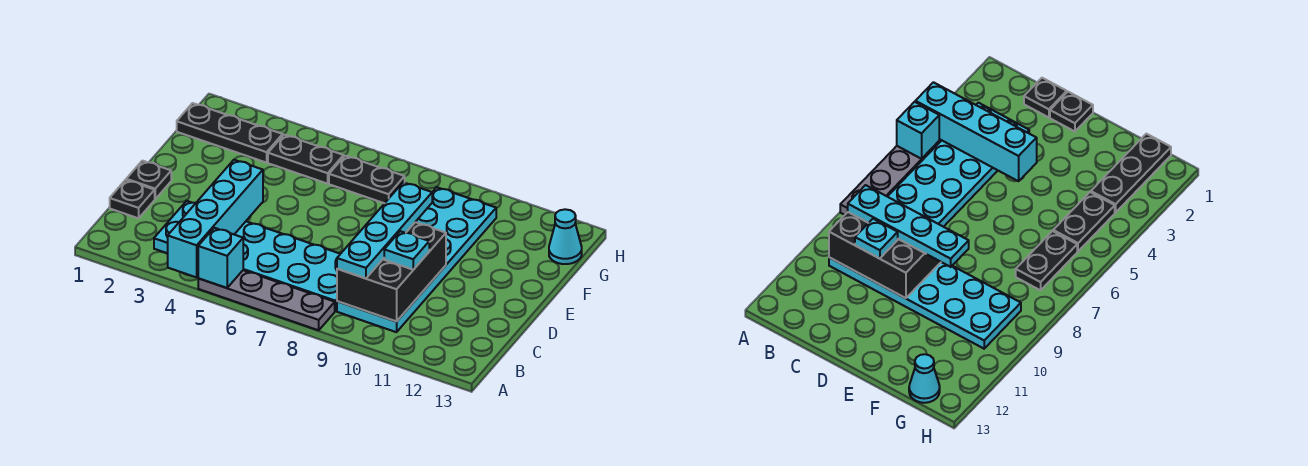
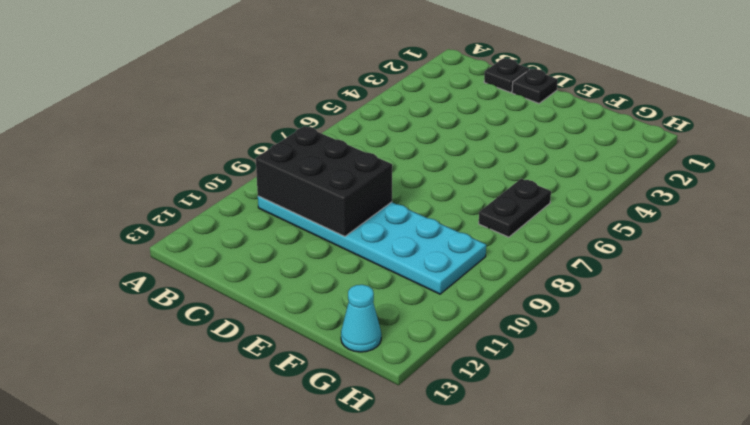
none -> grey 1x4 plate [198,270,335,330]
none -> cyan 2x6 plate [154,201,340,311]
none -> black 1x3 plate [177,103,283,163]

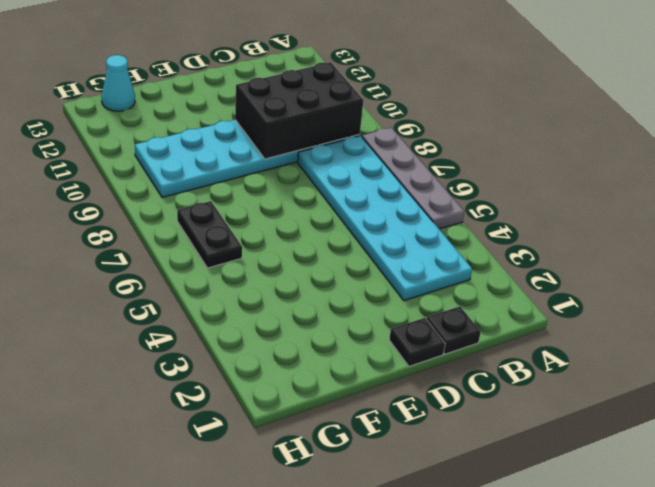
none -> black 1x3 plate [177,103,283,163]
none -> black 1x2 plate [268,135,344,184]
none -> cyan 1x4 brick [168,160,263,277]

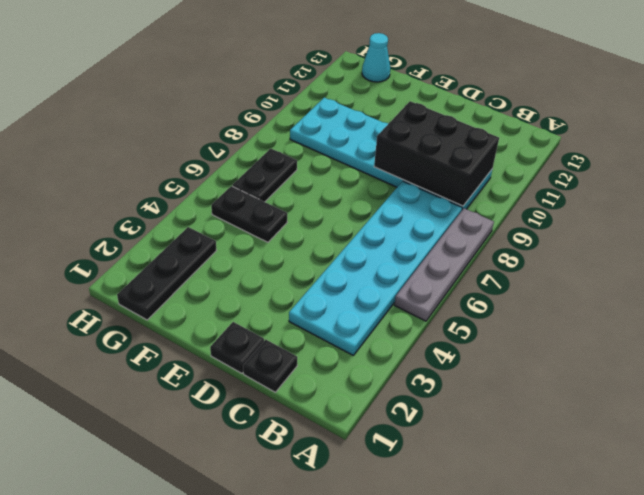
black 1x2 plate [211,186,287,242] -> black 1x2 plate turned to [268,135,344,184]
none -> cyan 1x4 brick [168,160,263,277]
none -> cyan 1x1 brick [198,228,243,288]
none -> cyan 1x4 plate [337,182,432,278]

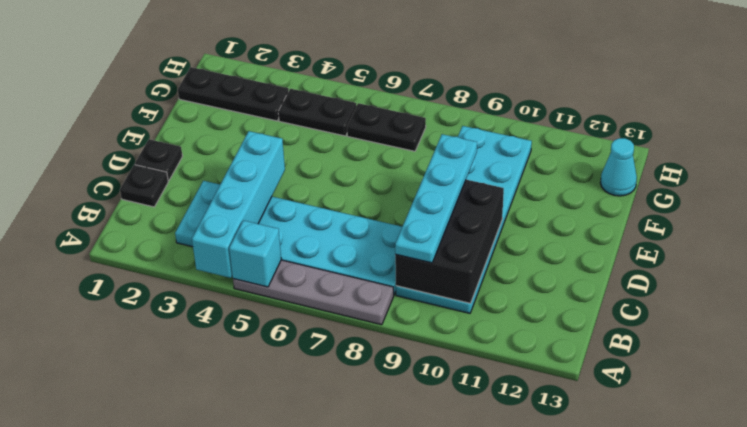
none -> cyan 1x1 plate [384,231,429,270]

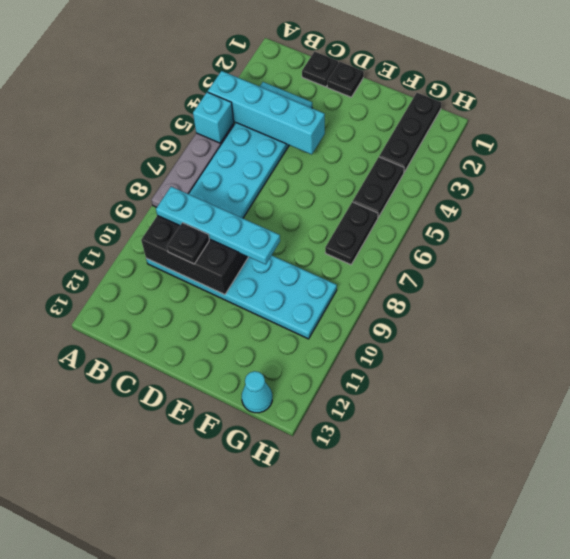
black 1x1 plate [167,223,209,264] -> cyan 1x1 plate [384,231,429,270]

